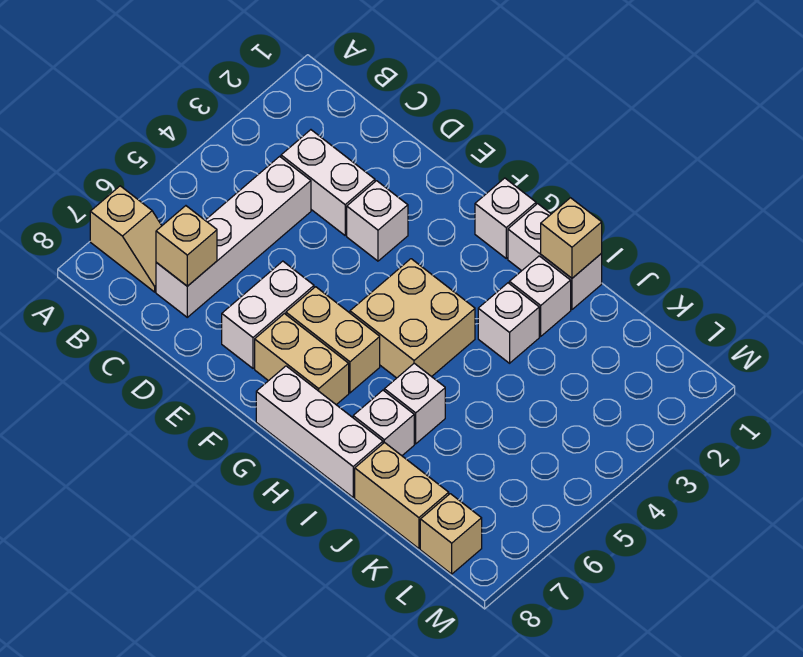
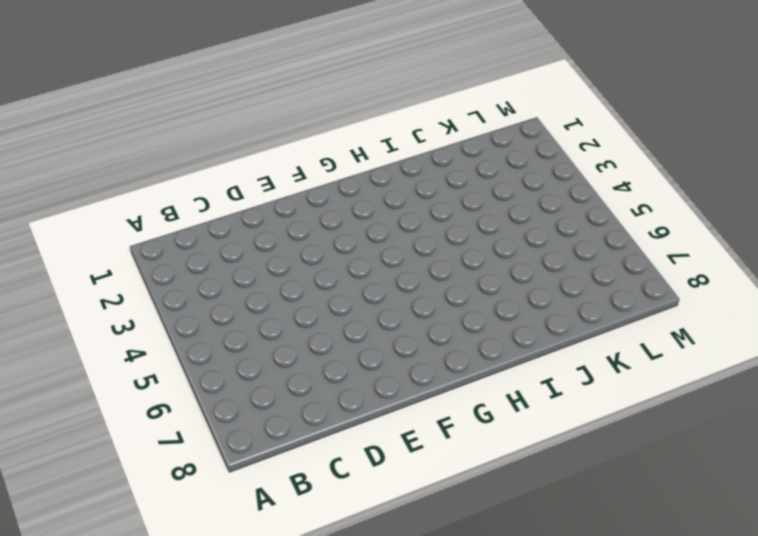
none -> tan 1x2 slope [90,186,162,292]
none -> white 1x2 brick [281,130,375,235]
none -> white 1x4 brick [156,156,311,317]

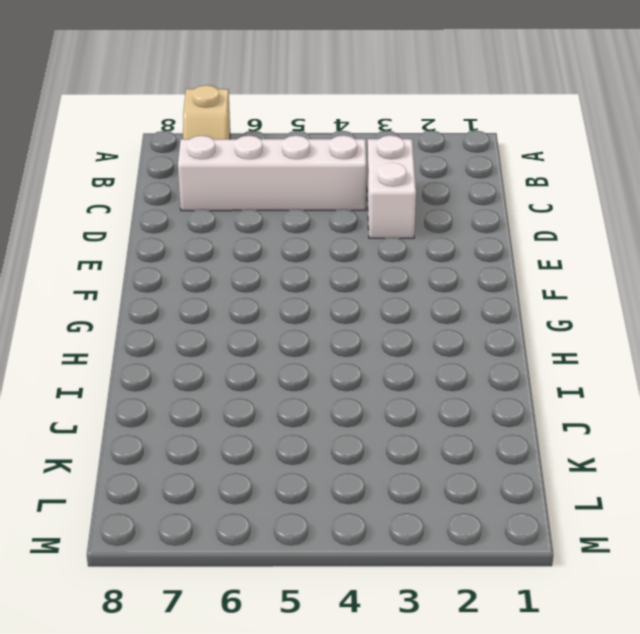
none -> white 1x1 brick [347,181,408,261]
none -> white 1x2 brick [222,261,314,368]
none -> tan 1x2 brick [286,287,380,393]

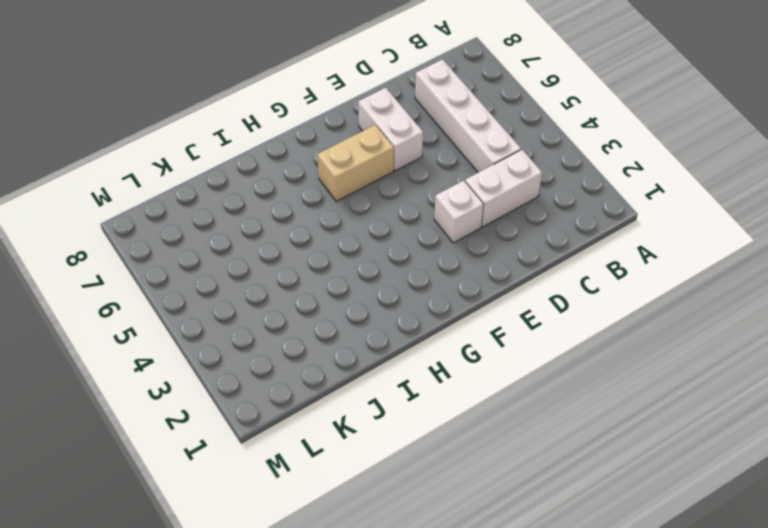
none -> tan 1x2 slope [90,186,162,292]
none -> tan 1x2 brick [255,314,349,405]
none -> white 1x1 brick [475,178,536,258]

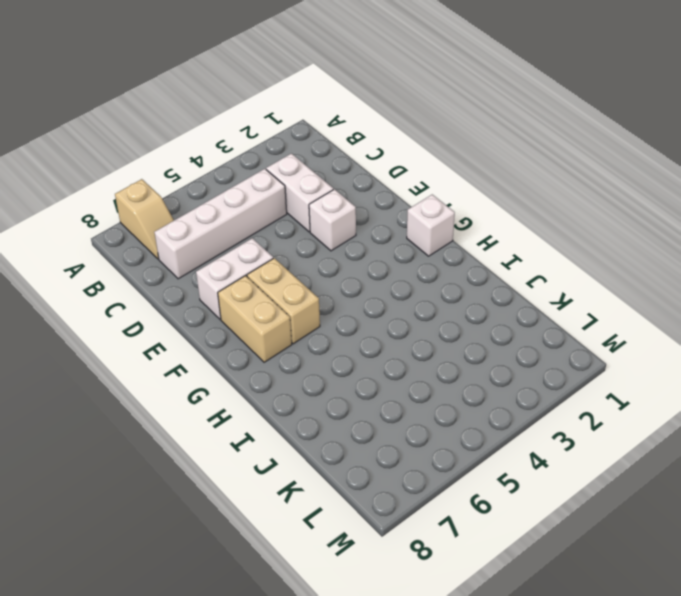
none -> tan 2x2 brick [350,259,475,378]
none -> white 1x3 brick [256,366,383,497]
none -> white 1x2 brick [508,204,602,309]

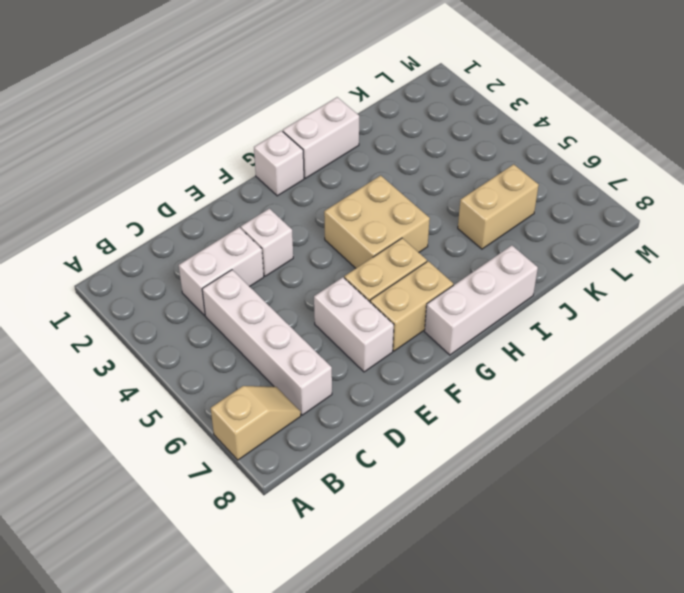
tan 1x2 brick [458,164,539,249] -> tan 1x2 brick moved to [355,442,449,549]
none -> white 1x1 brick [509,256,571,336]
none -> white 1x1 brick [478,283,539,363]
none -> white 1x1 brick [384,363,445,444]

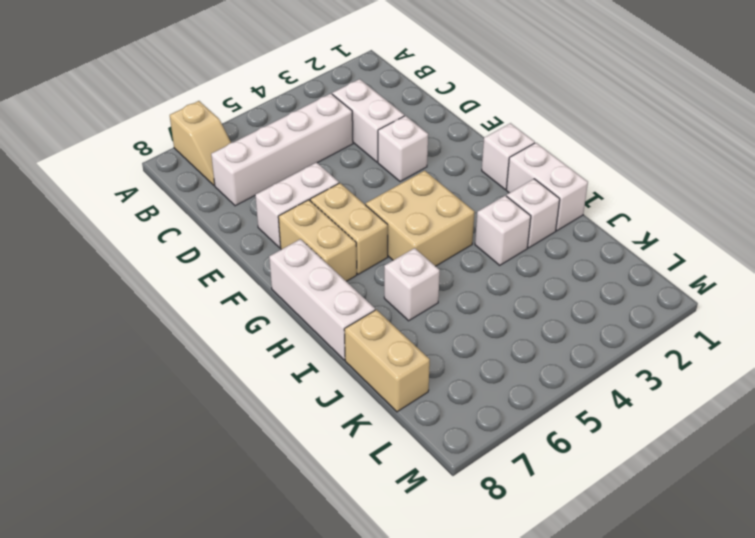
none -> white 1x1 brick [353,390,414,456]
none -> tan 1x1 brick [420,494,482,574]
none -> tan 1x1 brick [156,206,217,286]

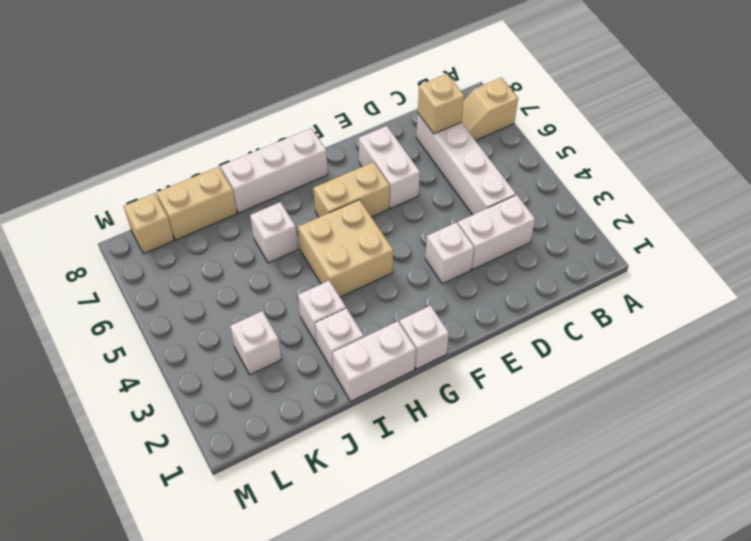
white 1x1 brick [230,311,281,375] -> white 1x1 brick moved to [353,390,414,456]
none -> tan 1x2 brick [255,314,349,405]
none -> tan 1x1 brick [541,198,602,278]

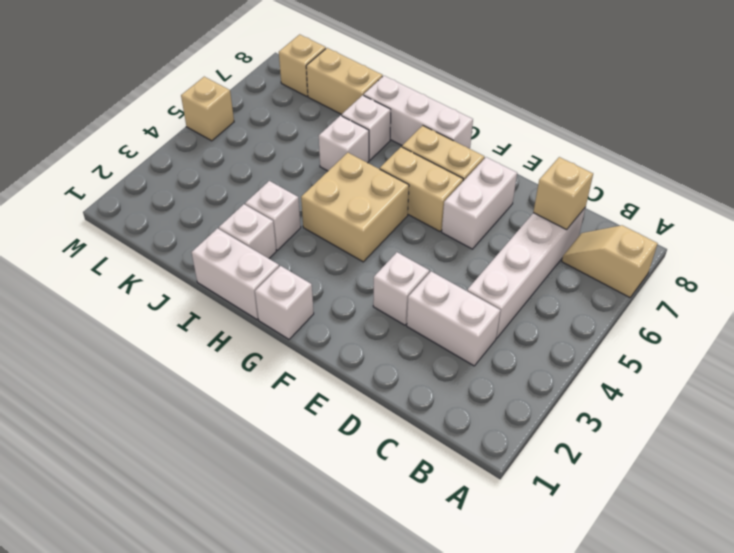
tan 1x1 brick [181,77,234,141] -> tan 1x1 brick moved to [541,198,602,278]

